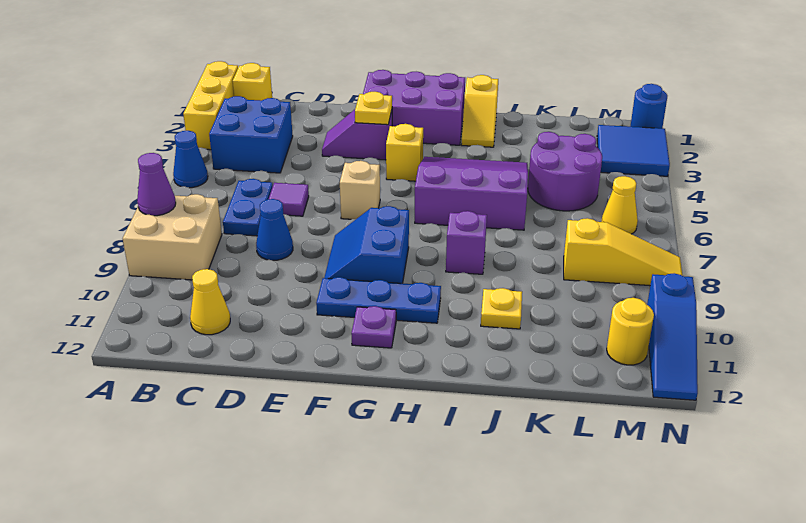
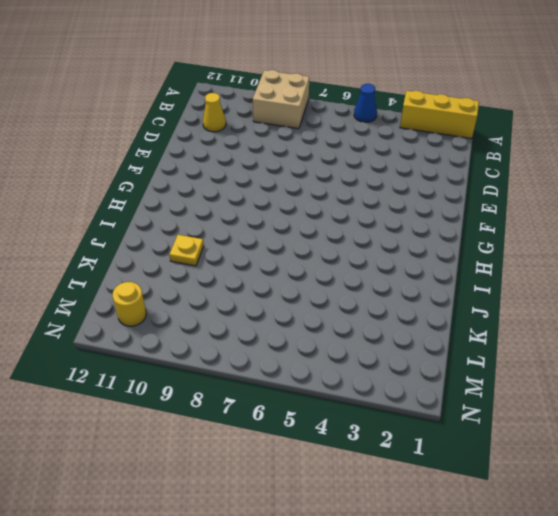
none -> yellow 1x1 brick [233,63,272,101]
none -> blue 2x2 brick [209,96,293,173]
none -> blue 1x2 plate [223,179,273,236]

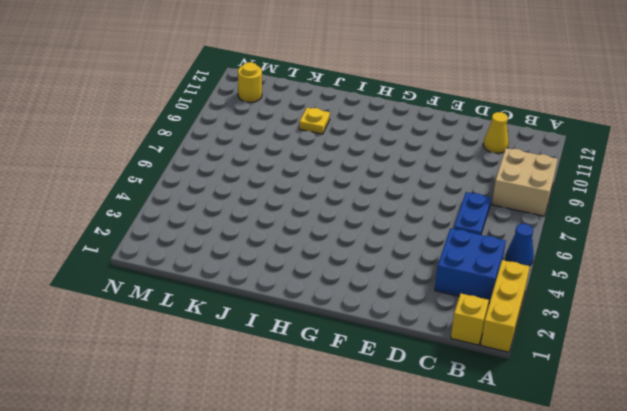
none -> purple 1x1 tile [269,183,309,216]
none -> blue 1x1 cone [256,199,293,260]
none -> purple 1x2 slope [322,110,392,160]

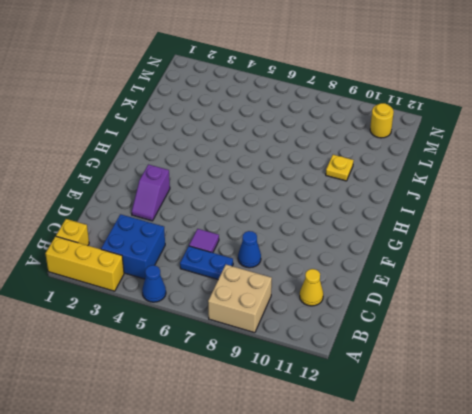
none -> purple 2x3 brick [363,70,465,145]
none -> tan 1x1 brick [340,161,380,219]
none -> blue 2x2 slope [324,206,409,283]

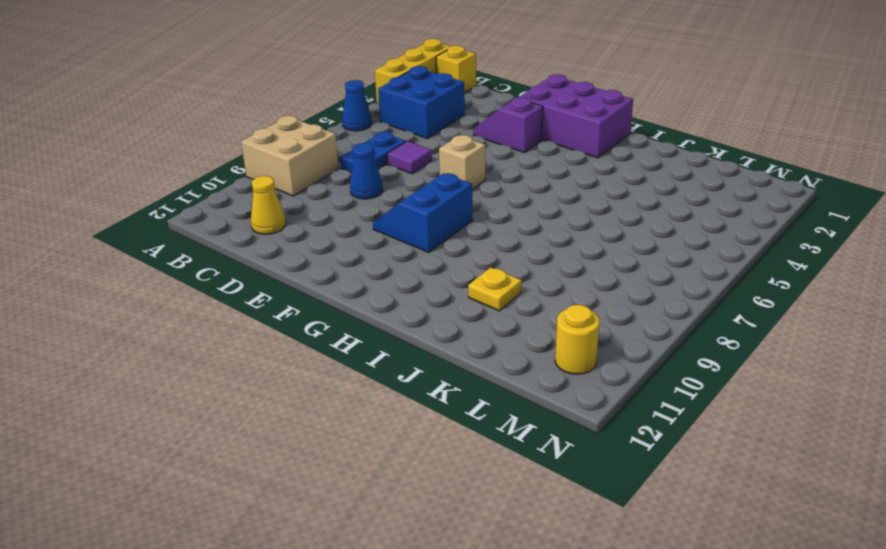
none -> blue 1x3 plate [316,277,441,323]
none -> yellow 1x1 brick [386,124,423,181]
none -> purple 1x1 plate [351,306,396,348]

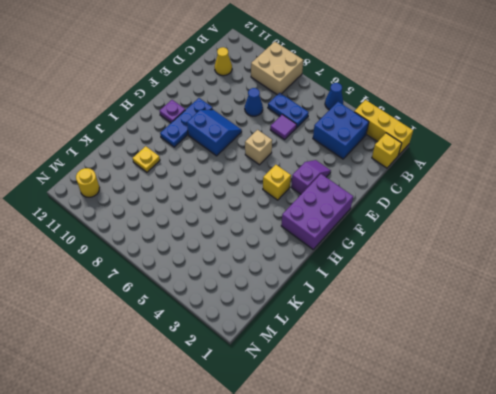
none -> purple 3x3 slope [415,157,528,230]
none -> yellow 1x2 slope [461,75,498,147]
none -> purple 1x1 brick [446,211,487,274]

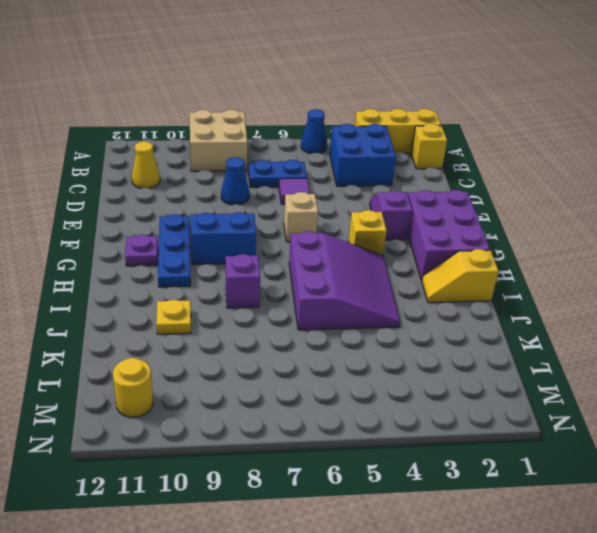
none -> purple 2x2 round brick [528,132,602,211]
none -> yellow 1x3 slope [564,218,682,286]
none -> blue 2x2 tile [597,125,670,176]

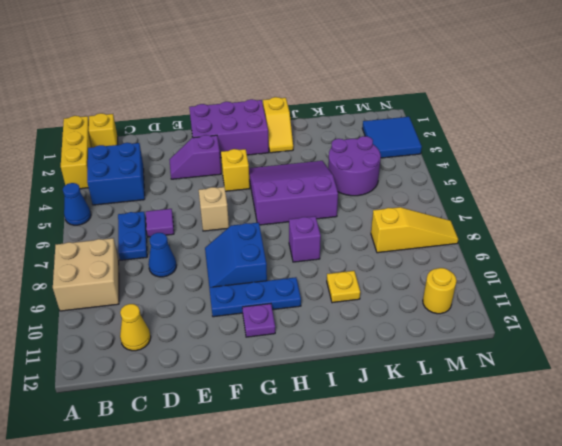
none -> yellow 1x1 cone [601,176,638,234]
none -> blue 1x1 round brick [630,84,667,128]
none -> blue 1x3 slope [647,273,698,400]

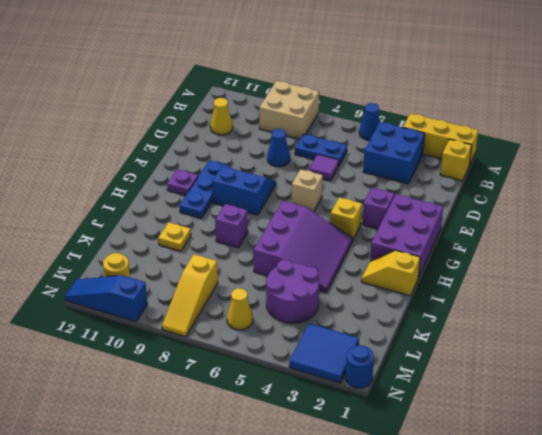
none -> purple 1x1 cone [137,153,176,216]
none -> yellow 1x1 plate [355,92,392,125]

